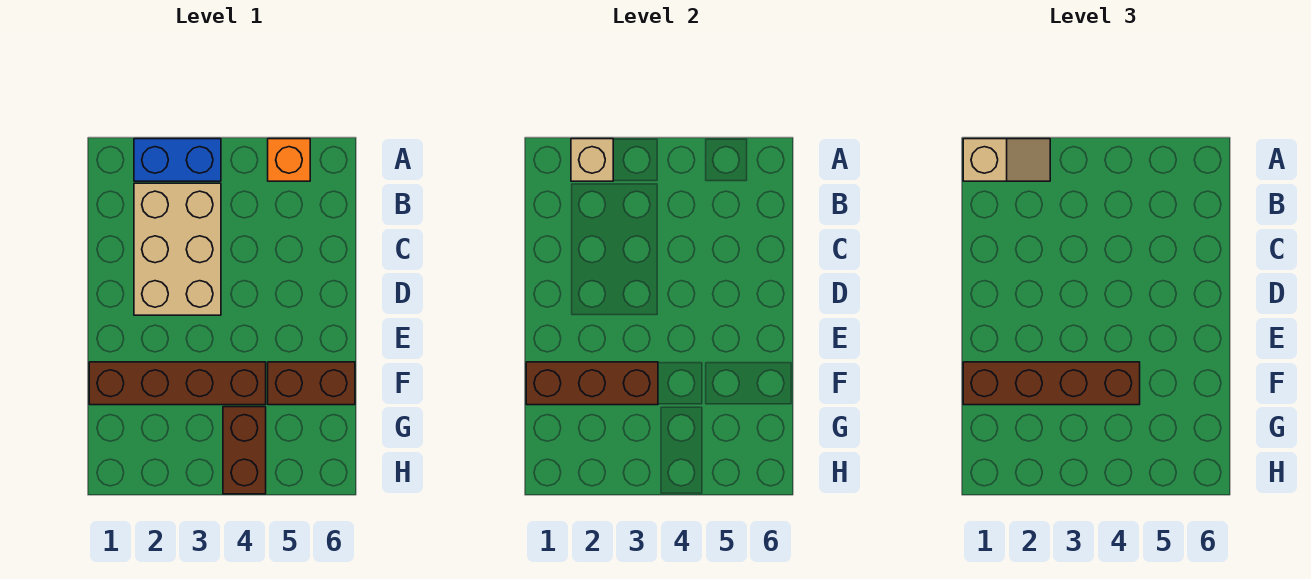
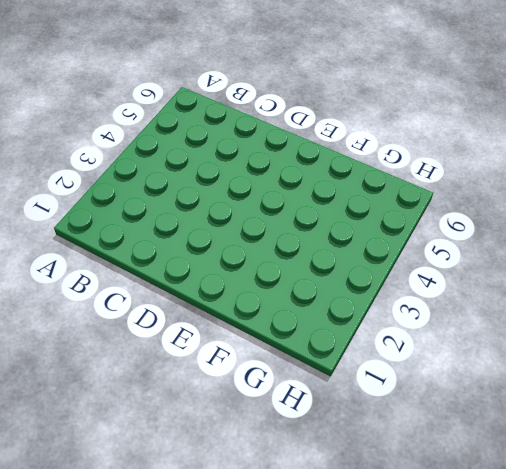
none -> blue 1x2 brick [134,139,221,181]
none -> orange 1x1 brick [268,139,310,181]

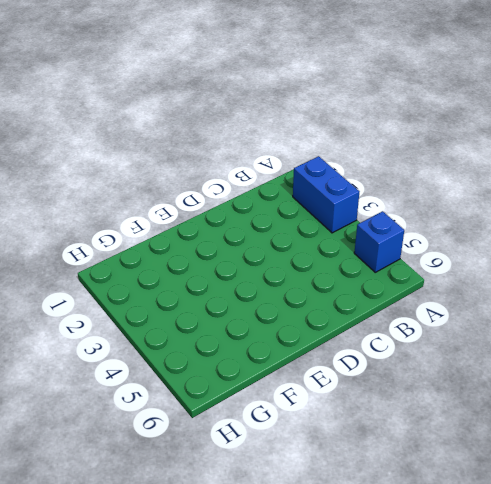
blue 1x1 brick [354,211,404,272] -> orange 1x1 brick [268,139,310,181]
none -> tan 2x3 brick [134,183,221,315]
none -> brown 1x4 brick [89,362,266,405]

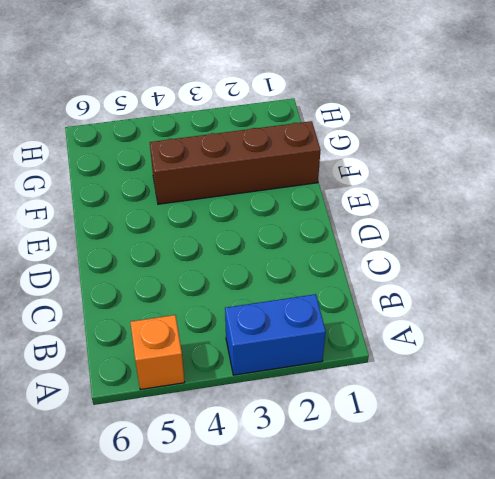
none -> tan 2x3 brick [134,183,221,315]
none -> brown 1x2 brick [268,362,355,405]

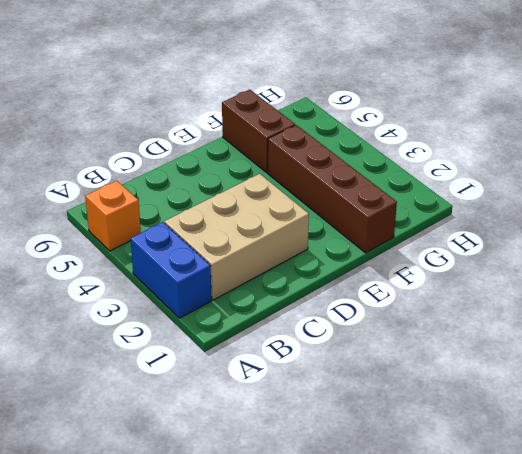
none -> brown 1x2 brick [223,407,266,494]
none -> tan 1x1 brick [571,139,613,181]

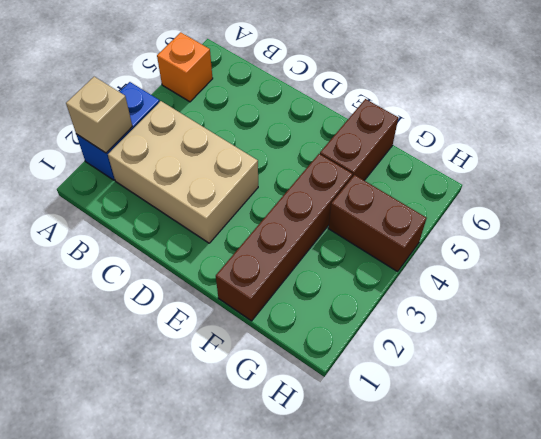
none -> brown 1x3 brick [526,362,658,405]
none -> tan 1x2 slope [963,139,1050,181]

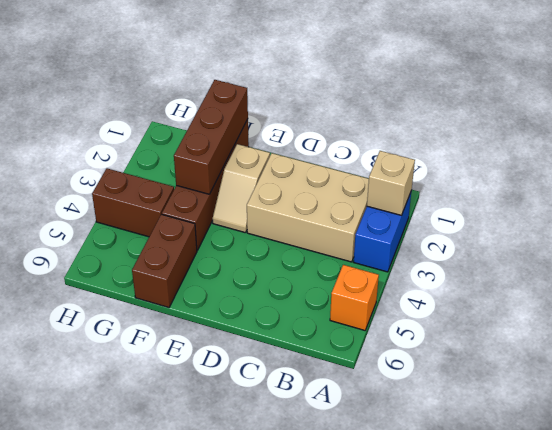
tan 1x2 slope [213,144,270,233] -> tan 1x2 slope moved to [963,139,1050,181]
none -> brown 1x4 brick [963,362,1140,405]

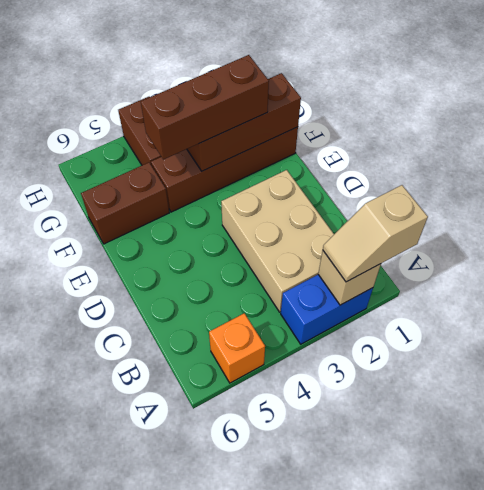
brown 1x3 brick [141,55,269,159] -> brown 1x4 brick [963,362,1140,405]

